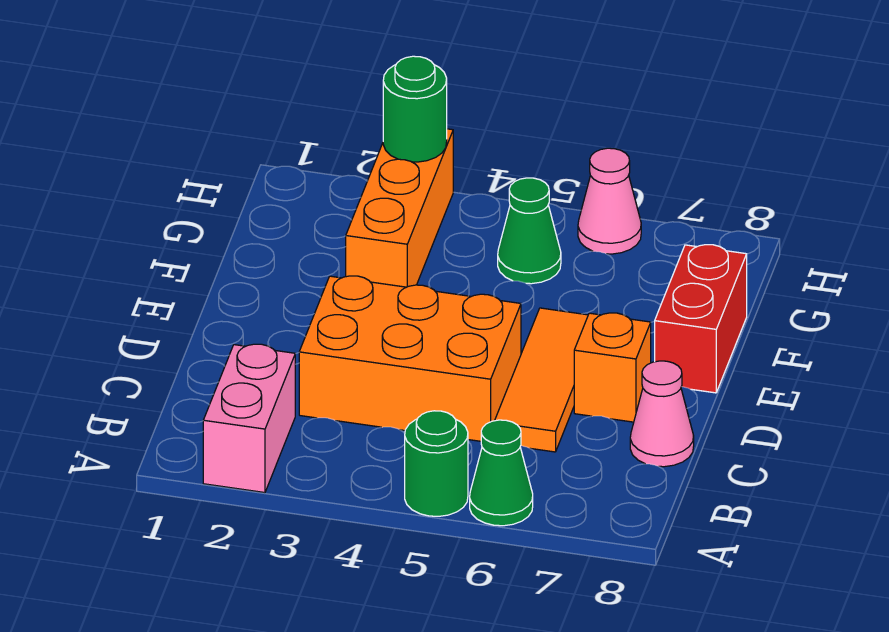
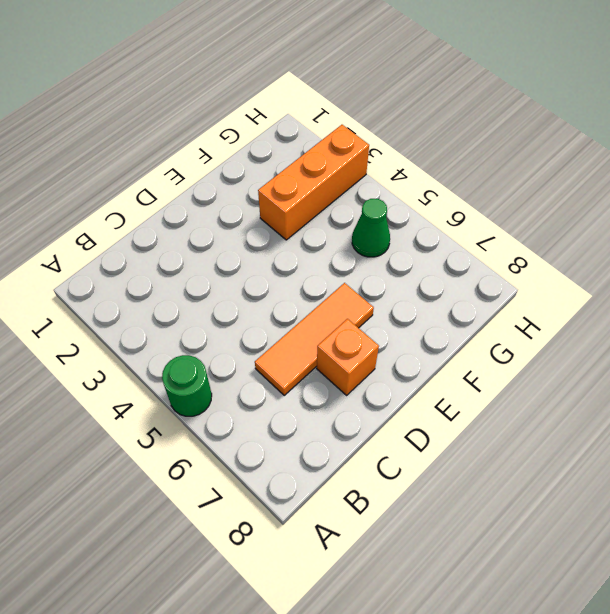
none -> pink 1x2 brick [203,344,295,493]
none -> green 1x1 cone [470,420,533,526]
none -> orange 2x3 brick [299,276,521,441]

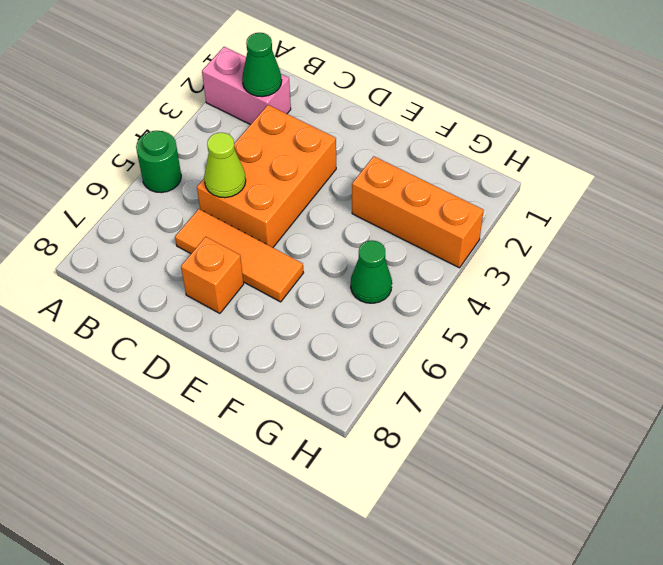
green 1x1 cone [242,33,282,97] -> green 1x1 cone moved to [470,420,533,526]
lime 1x1 cone [204,132,246,198] -> none
none -> pink 1x1 cone [630,361,694,467]
none -> red 1x2 brick [655,245,747,393]
none -> pink 1x1 cone [578,148,641,254]

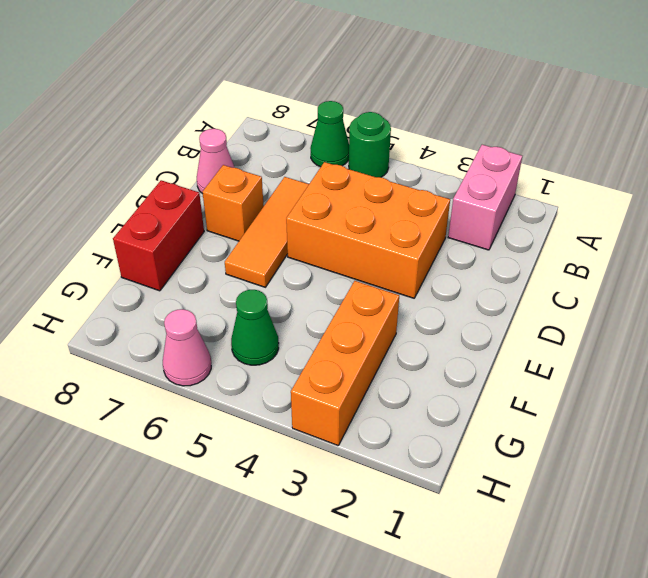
none -> green 1x1 round brick [383,56,447,162]

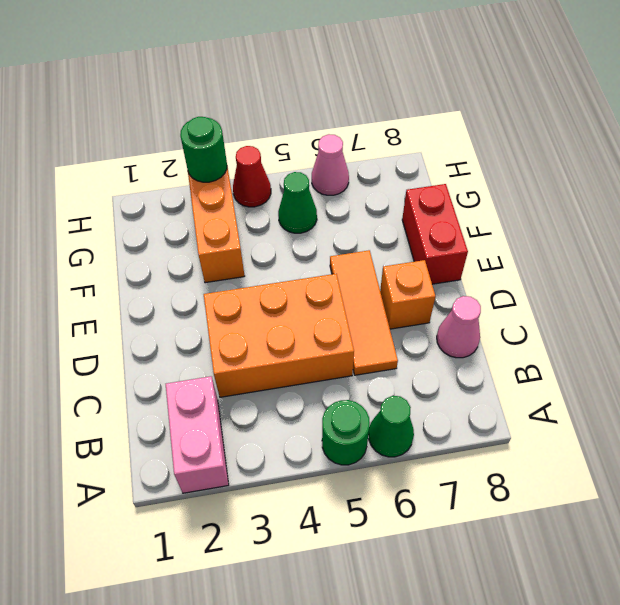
red 1x1 cone [233,146,271,207] -> none

